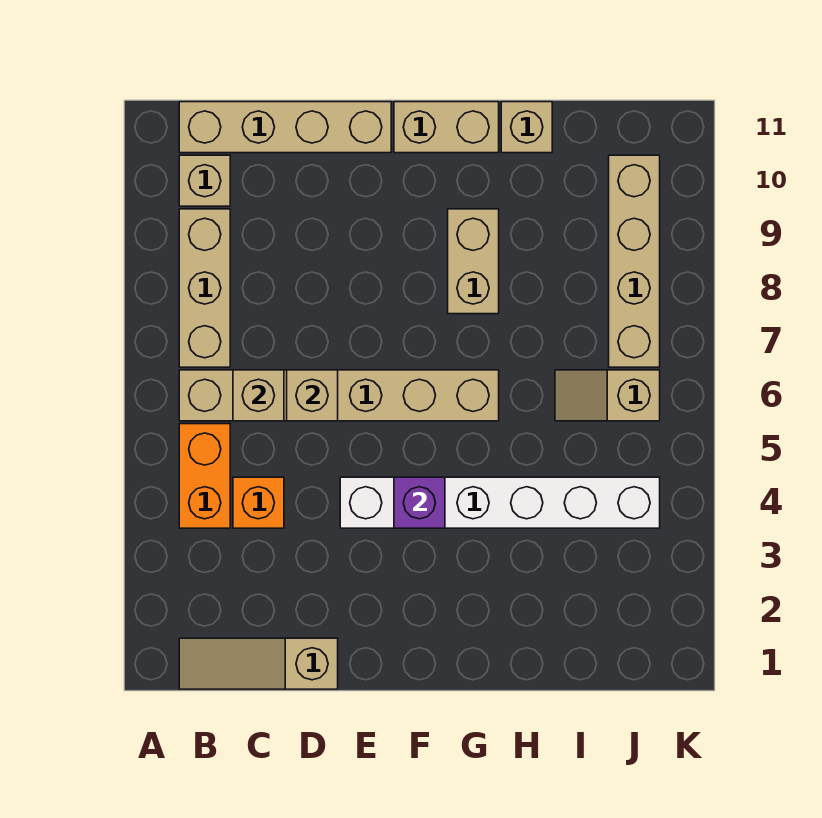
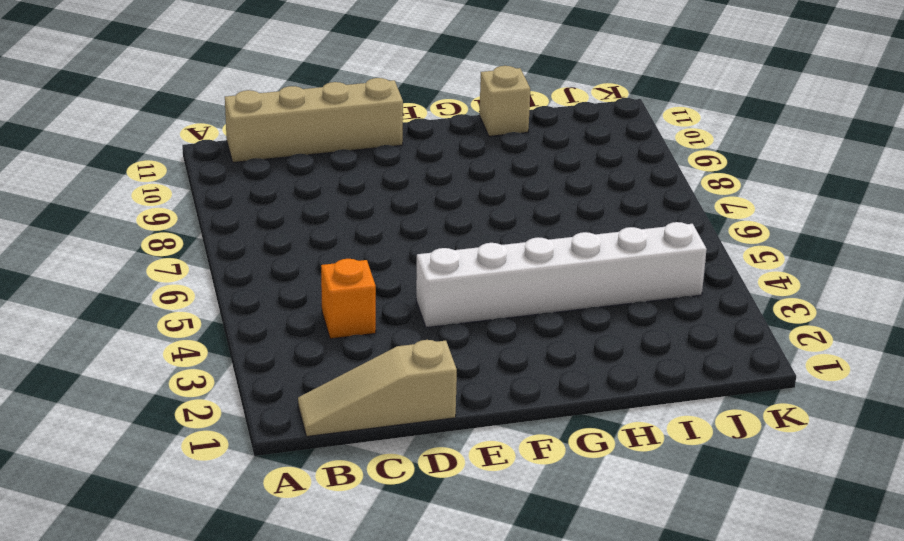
none -> orange 1x2 brick [179,424,230,528]
none -> tan 1x6 brick [179,370,499,421]
none -> tan 1x3 brick [179,209,230,367]

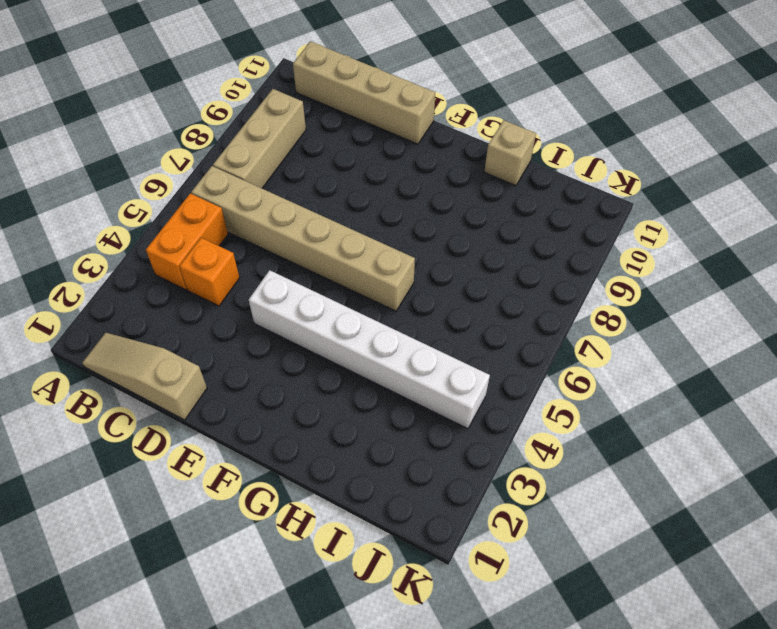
none -> tan 1x1 brick [179,155,230,206]
none -> tan 1x2 brick [394,102,499,153]
none -> tan 1x2 brick [448,209,499,314]

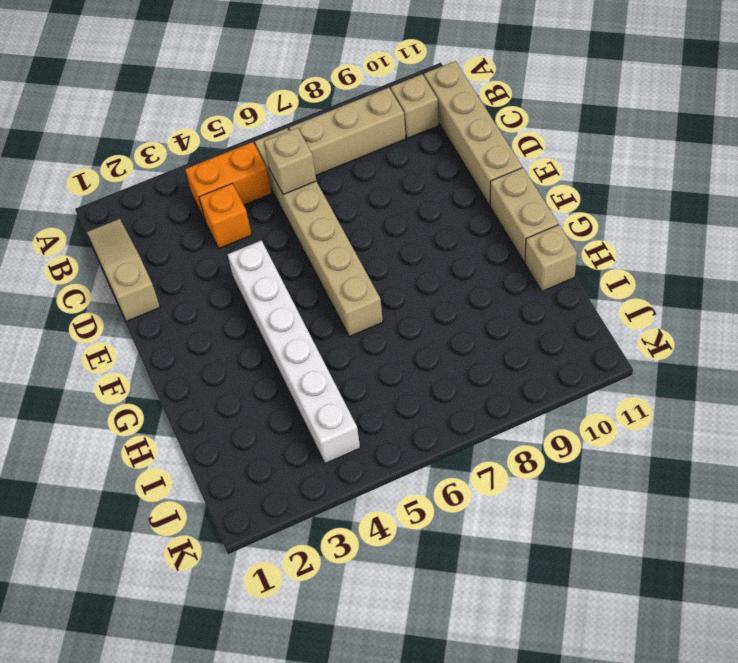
none -> tan 1x2 brick [448,209,499,314]
none -> tan 1x2 slope [555,370,660,421]
none -> tan 1x4 brick [609,155,660,367]

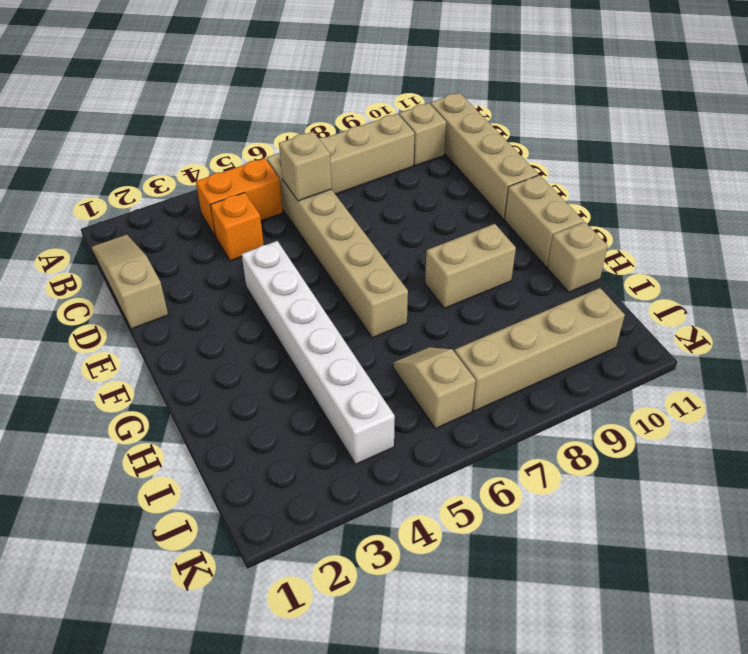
none -> tan 1x1 brick [287,370,338,421]
none -> purple 1x1 brick [394,477,445,528]

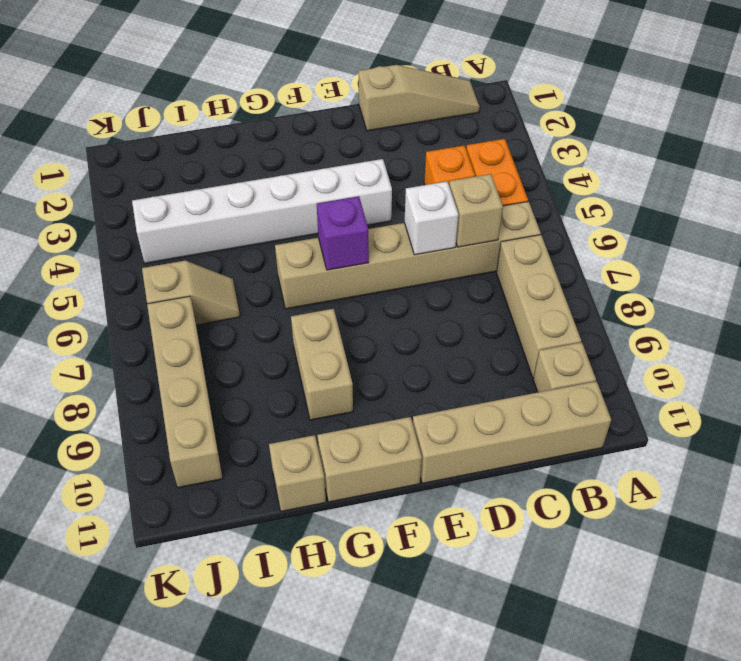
white 1x1 brick [404,181,458,255] -> tan 1x1 brick [287,370,338,421]
purple 1x1 brick [317,196,369,270] -> purple 1x1 brick moved to [394,477,445,528]

